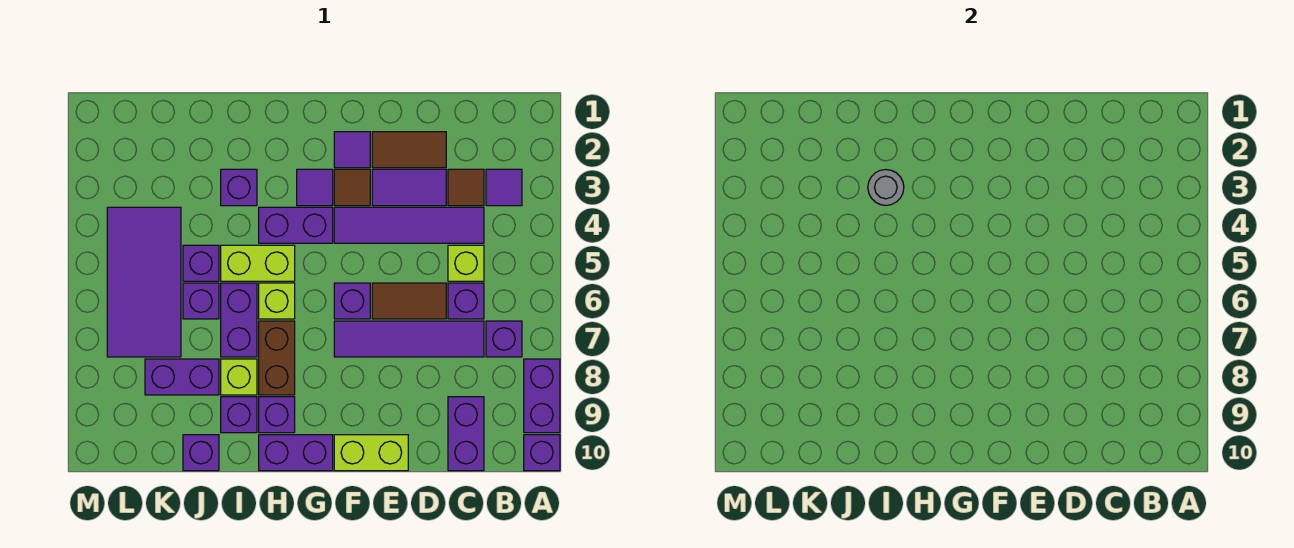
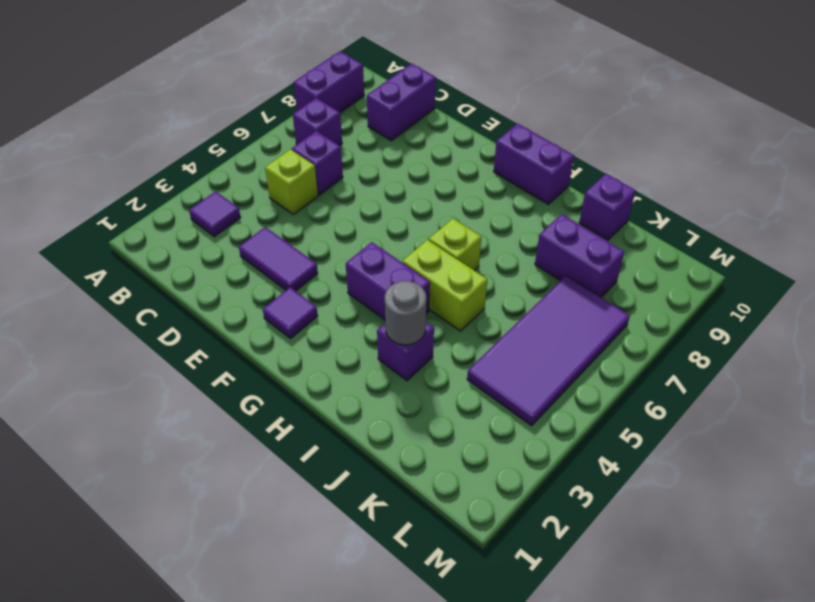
none -> purple 1x1 brick [524,435,560,471]
none -> brown 1x1 tile [448,169,484,206]
none -> purple 1x4 tile [334,207,484,243]
none -> purple 1x4 tile [334,321,484,357]

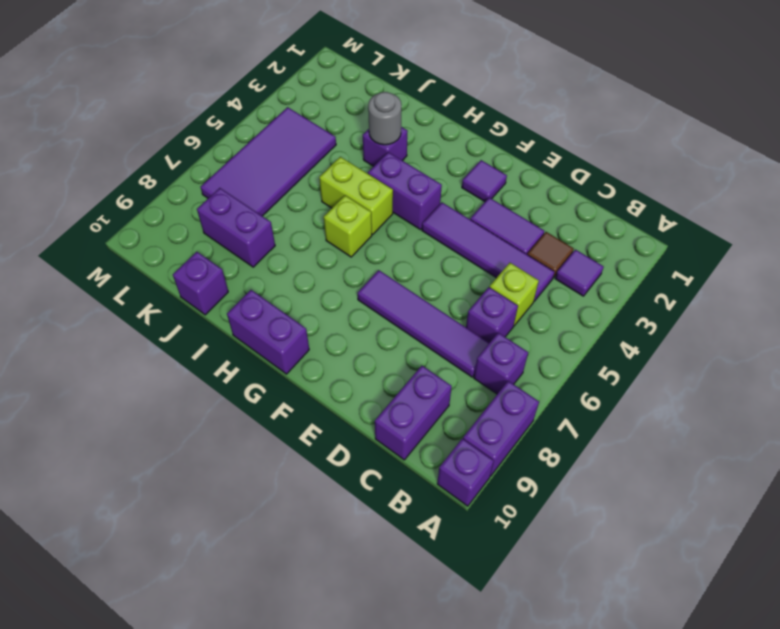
none -> brown 1x2 tile [372,132,446,168]
none -> brown 1x2 tile [372,283,446,319]
none -> lime 1x2 brick [334,435,408,471]
none -> brown 1x1 tile [334,169,370,206]

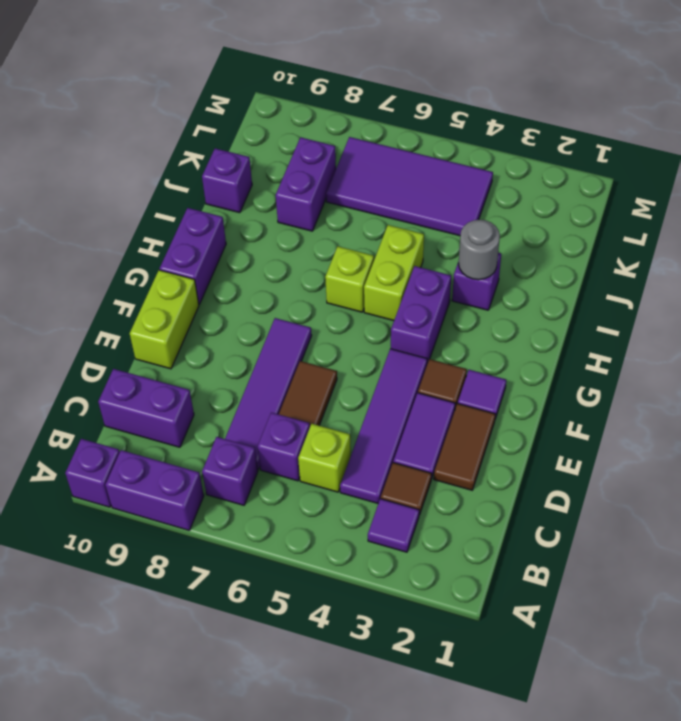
none -> purple 1x1 brick [334,283,370,319]
none -> purple 1x1 tile [297,169,333,206]
none -> brown 1x2 brick [259,321,295,395]
none -> purple 1x1 brick [259,397,295,433]

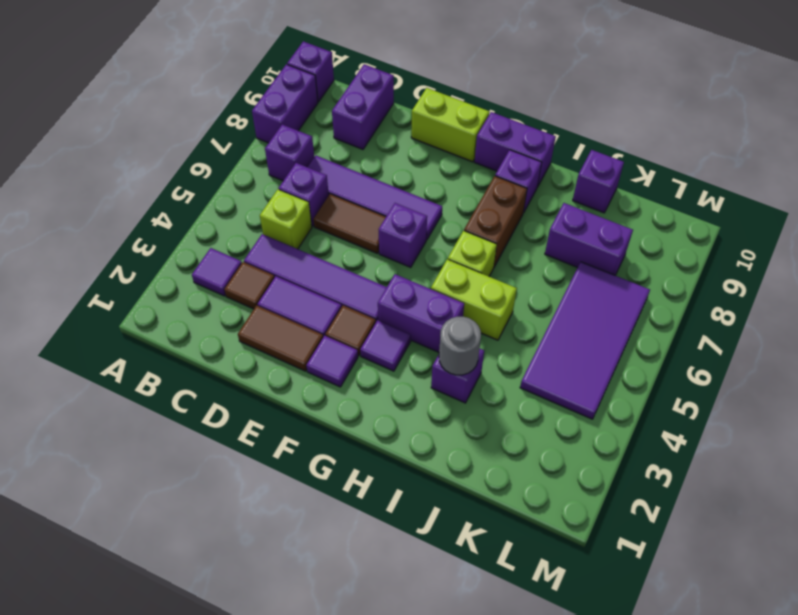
none -> purple 1x2 brick [221,283,257,357]
none -> lime 1x1 brick [221,359,257,395]
none -> purple 1x1 brick [221,397,257,433]
none -> purple 1x1 brick [183,245,219,281]

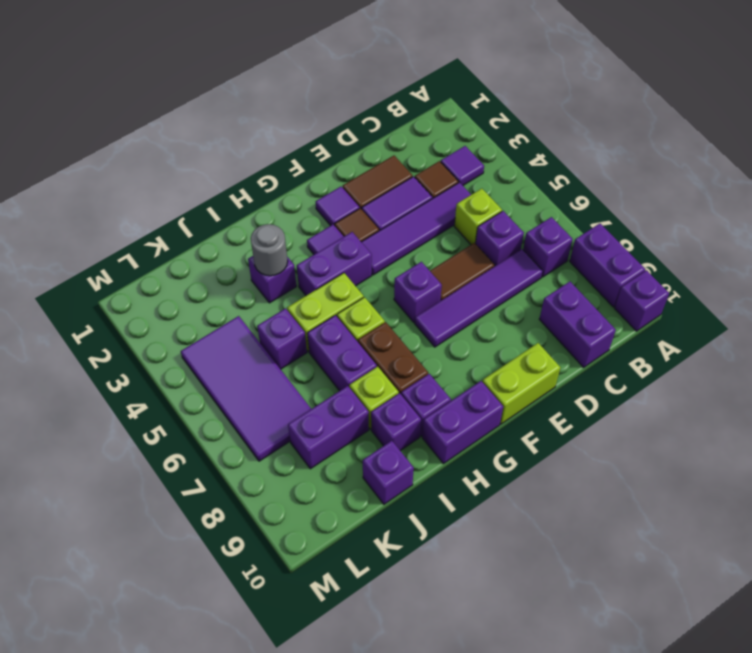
none -> purple 1x1 brick [183,283,219,319]

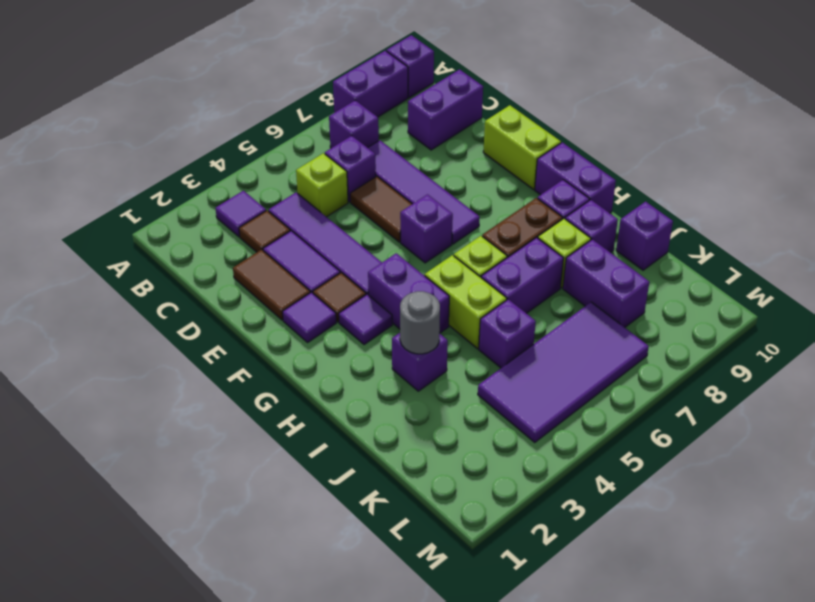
none -> purple 1x1 brick [183,283,219,319]

